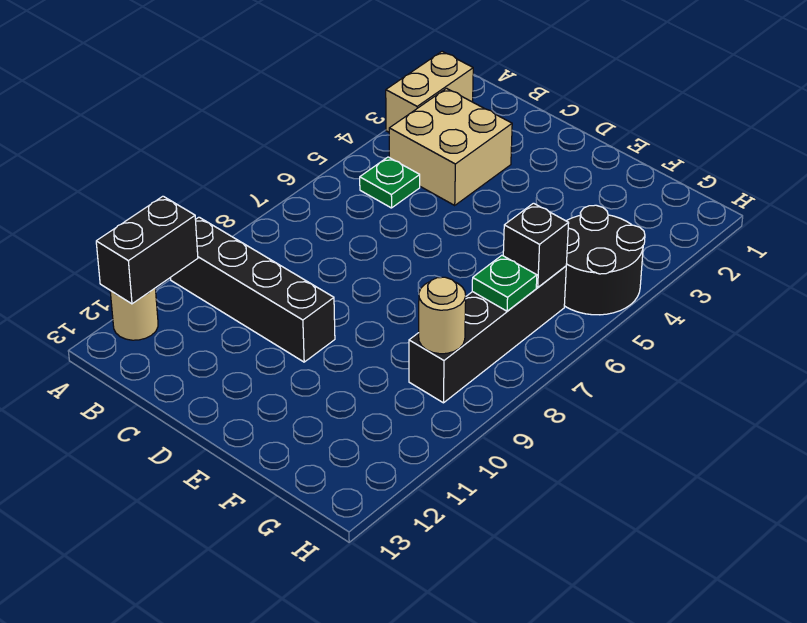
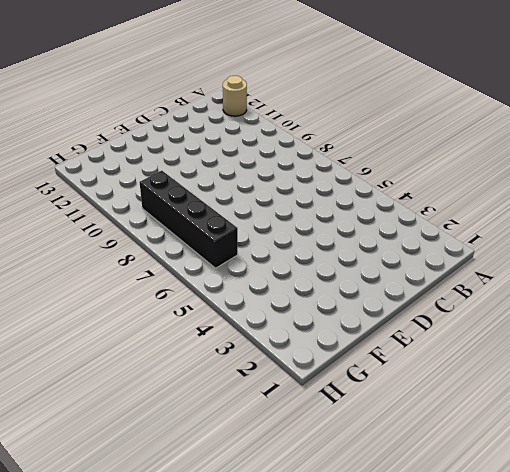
none -> tan 1x2 brick [386,51,473,132]
none -> black 1x4 brick [171,217,335,362]

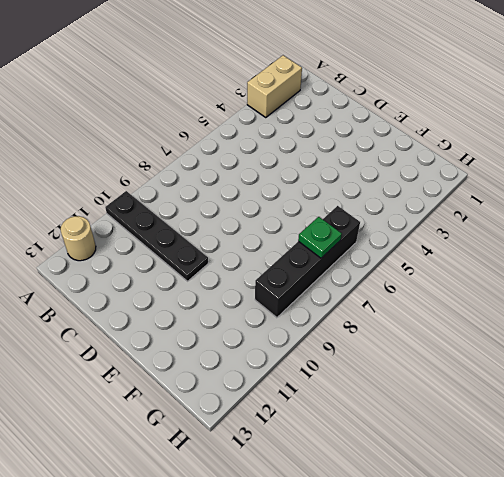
black 1x4 plate [105,191,208,281] -> black 1x4 brick [171,217,335,362]
none -> tan 2x2 brick [389,88,512,205]
none -> green 1x1 plate [360,157,420,208]

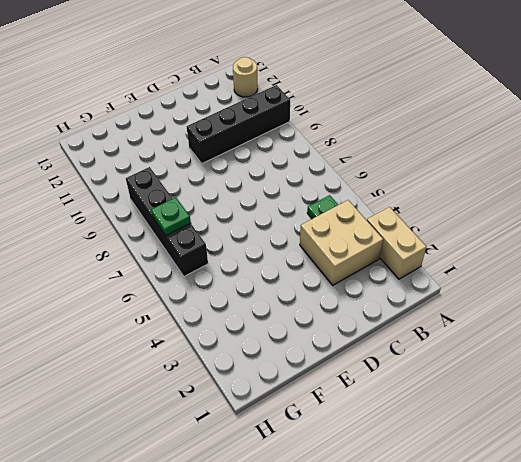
none -> black 2x2 round brick [564,205,645,315]
none -> black 1x2 brick [96,196,198,304]

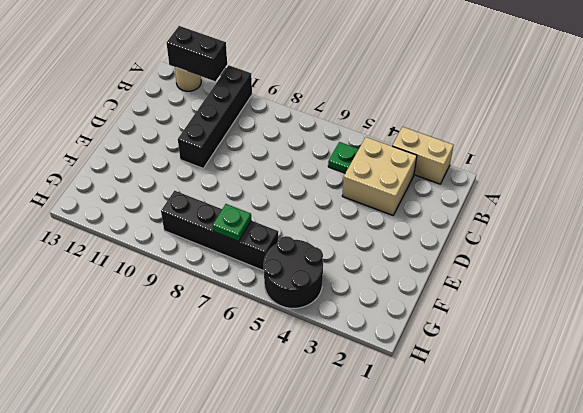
none -> black 1x1 brick [503,203,569,287]
none -> tan 1x1 round brick [419,277,466,354]

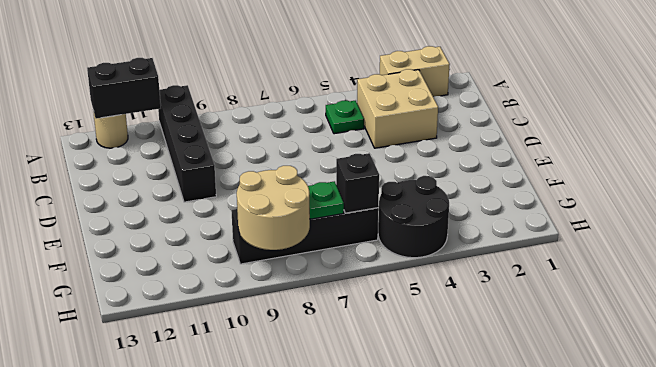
tan 2x2 round brick [237,166,310,250] -> tan 1x1 round brick [419,277,466,354]

